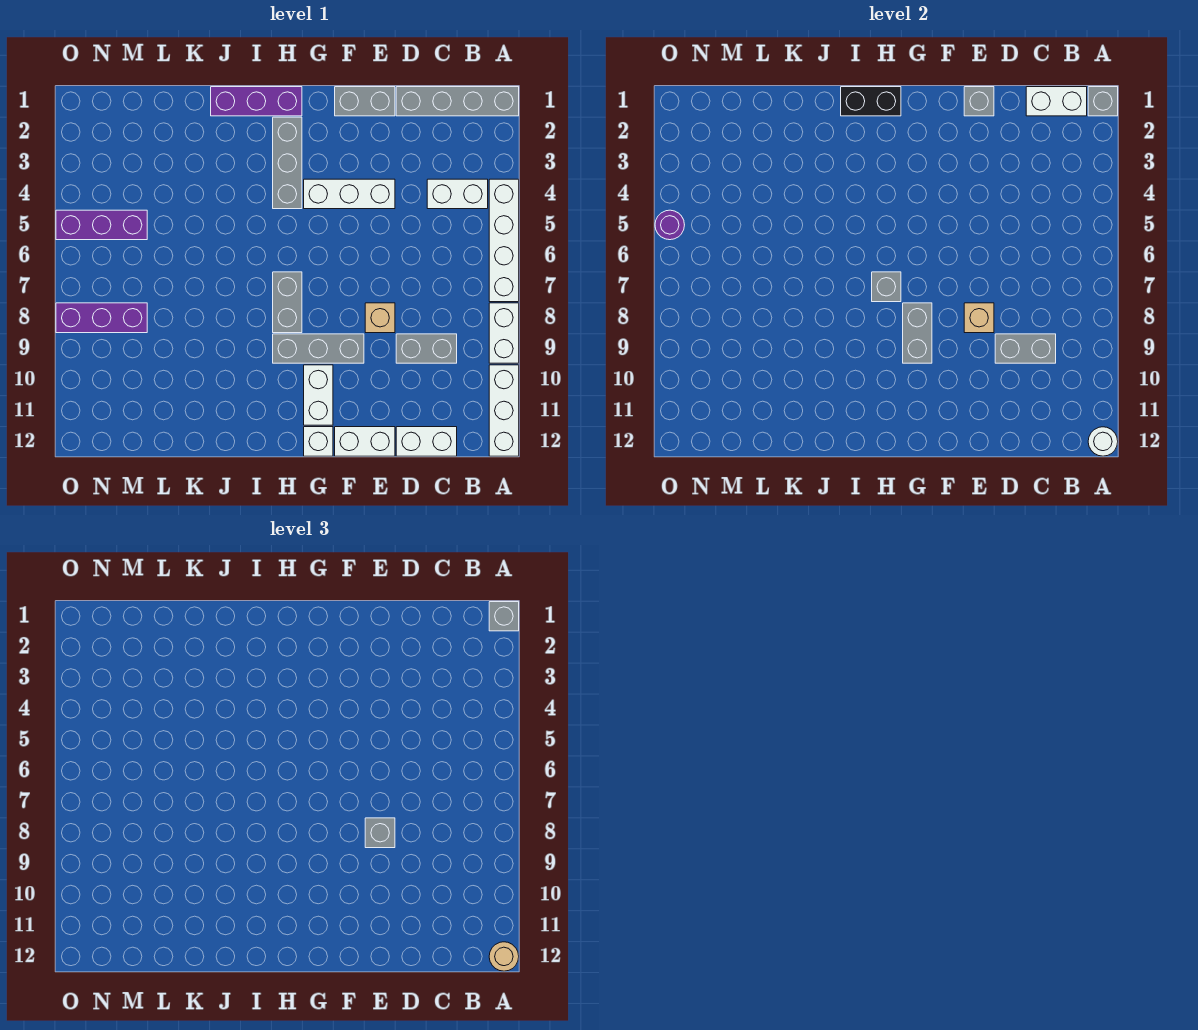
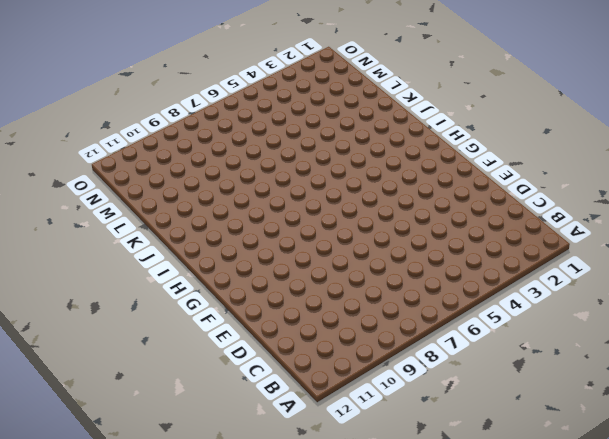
none -> grey 1x4 brick [396,87,519,116]
none -> white 1x4 brick [489,179,519,302]
none -> white 1x2 brick [489,303,519,363]
none -> white 1x3 brick [489,365,519,456]

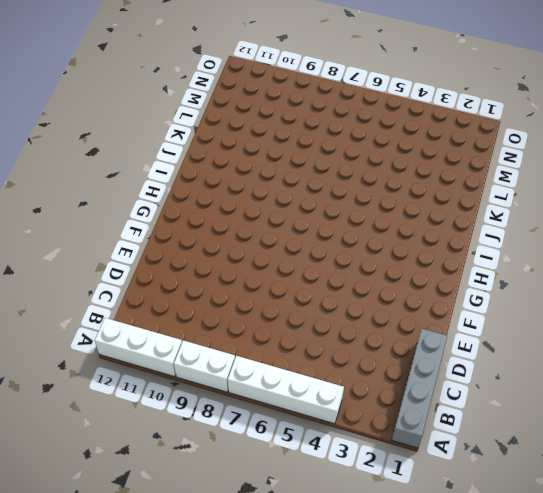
none -> white 1x2 brick [427,179,488,209]
none -> grey 1x2 brick [396,334,457,363]
none -> white 1x2 brick [396,427,457,456]
none -> grey 1x2 brick [335,87,395,116]

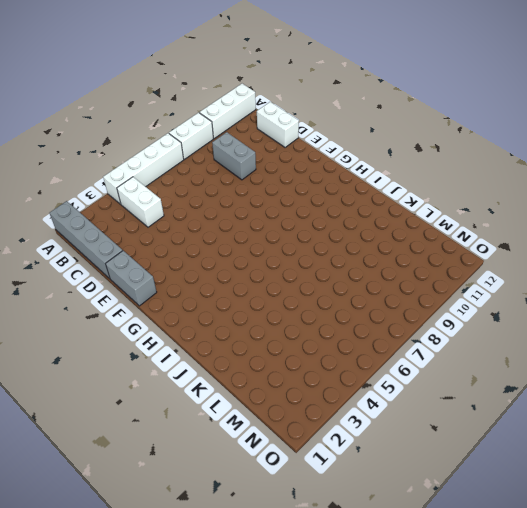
none -> white 1x3 brick [304,179,395,209]
none -> tan 1x1 brick [365,303,395,333]
none -> white 1x2 brick [335,427,395,456]
none -> grey 1x3 brick [273,334,364,363]

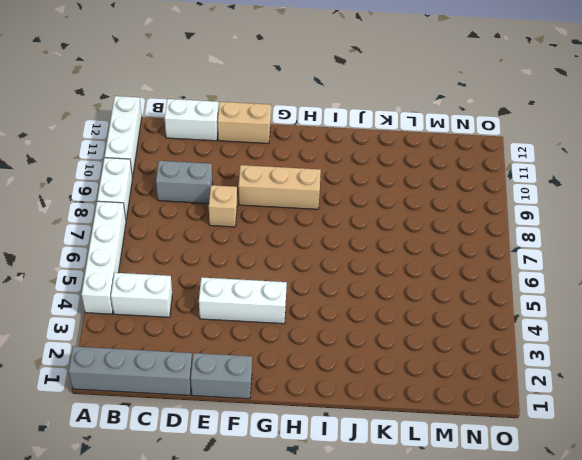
tan 1x2 brick [218,102,271,144] -> white 1x2 brick [335,427,395,456]
tan 1x3 brick [238,165,321,209] -> grey 1x3 brick [273,334,364,363]
none -> white 1x2 brick [304,365,333,425]
none -> white 1x1 brick [304,427,333,456]
none -> purple 1x3 brick [211,87,302,116]
none -> grey 1x3 brick [273,117,302,209]

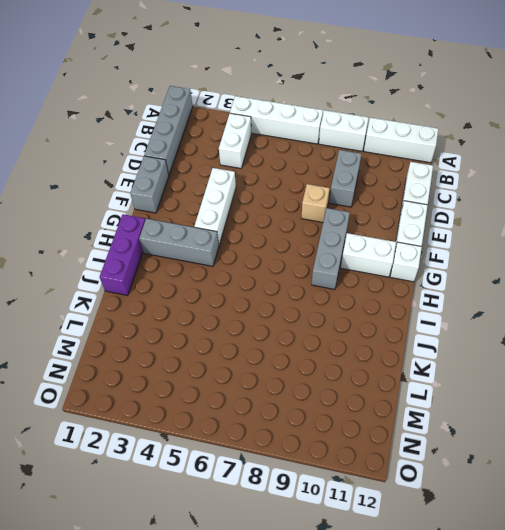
none -> grey 1x2 brick [273,272,302,333]
none -> purple 1x3 brick [56,210,147,240]
none -> purple 1x3 brick [56,303,147,333]
none -> grey 1x1 brick [1088,87,1118,116]

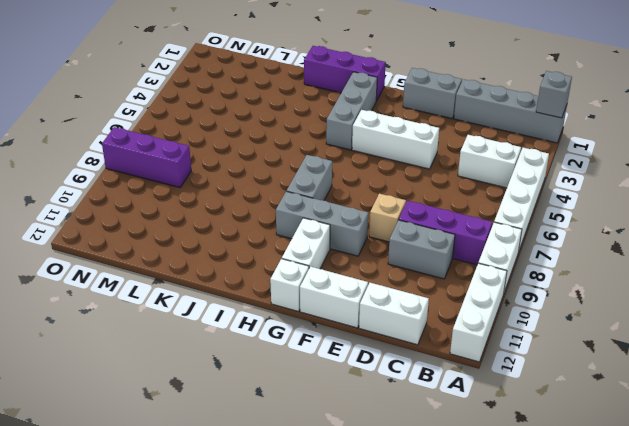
purple 1x3 brick [399,201,492,265] -> purple 1x3 brick moved to [56,210,147,240]
none -> white 1x1 round brick [1088,427,1118,456]
none -> white 1x2 brick [1026,87,1087,116]
none -> grey 1x2 brick [995,334,1056,363]
none -> grey 1x1 brick [964,87,994,116]

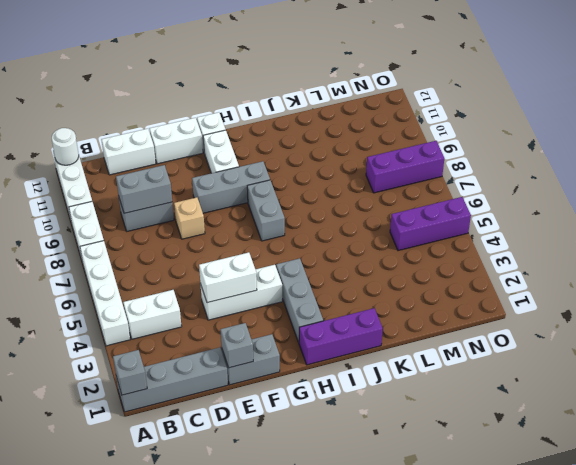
white 1x2 brick [199,252,257,303] -> white 1x2 brick moved to [1026,87,1087,116]
none -> tan 1x1 brick [964,303,994,333]
none -> grey 1x2 brick [903,303,932,363]
none -> black 1x2 brick [841,87,901,116]
none -> grey 1x1 brick [872,272,901,302]

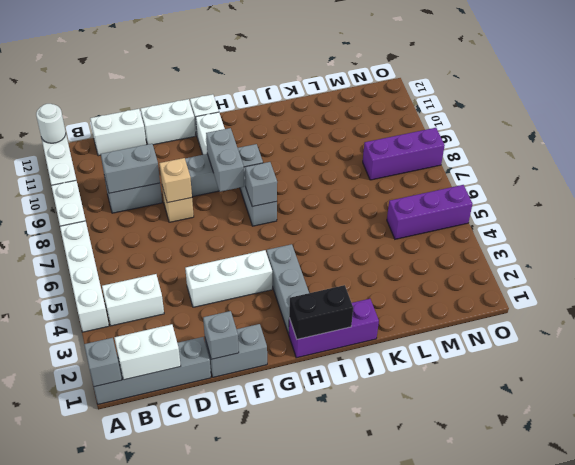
none -> purple 1x1 round brick [655,210,684,240]
none -> grey 1x1 brick [489,602,519,631]
none -> tan 1x1 round brick [489,942,519,971]
none -> grey 1x1 brick [365,818,395,848]

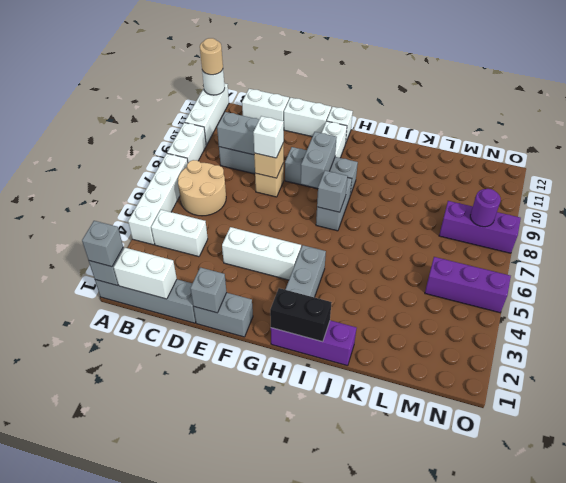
tan 2x2 round brick [178,160,226,216] -> none
white 1x1 brick [253,116,284,158] -> grey 1x1 brick [365,818,395,848]
purple 1x1 round brick [470,189,501,227] -> purple 1x1 round brick moved to [655,210,684,240]

